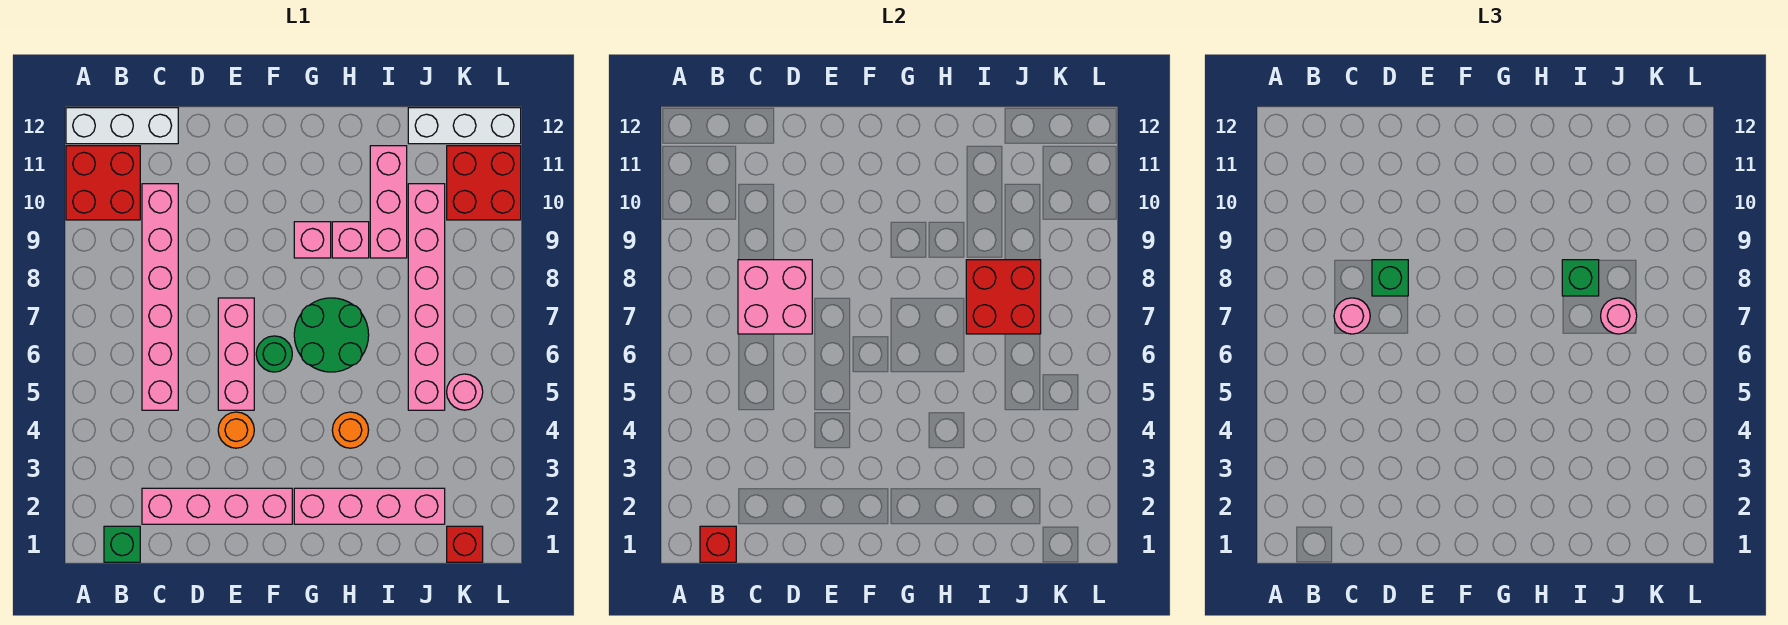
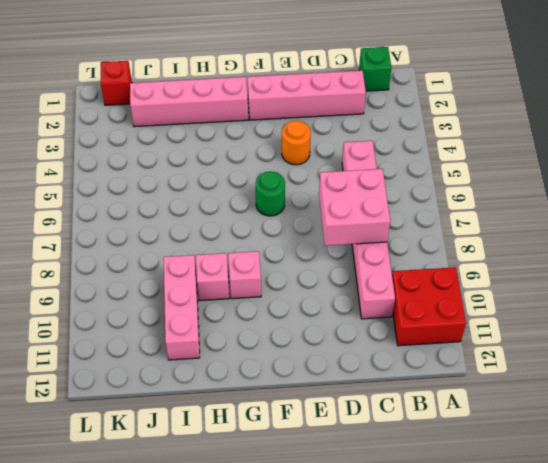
none -> white 1x3 brick [66,108,178,144]
none -> pink 1x3 brick [218,298,254,410]
none -> green 2x2 round brick [294,298,369,372]

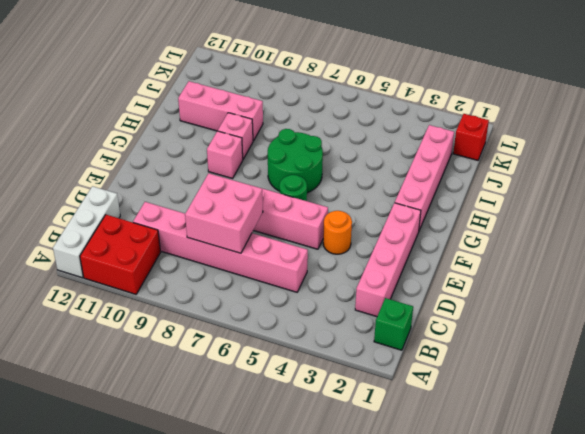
none -> orange 1x1 round brick [332,412,369,448]
none -> pink 1x6 brick [408,184,445,410]
none -> white 1x3 brick [408,108,521,144]

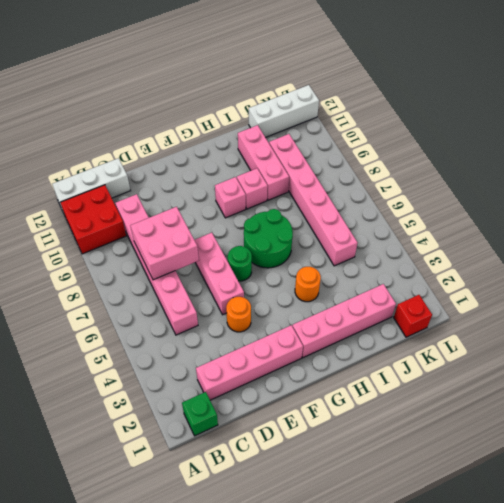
none -> pink 1x1 round brick [447,374,483,410]
none -> red 2x2 brick [447,146,521,220]
none -> red 1x1 brick [700,526,736,562]

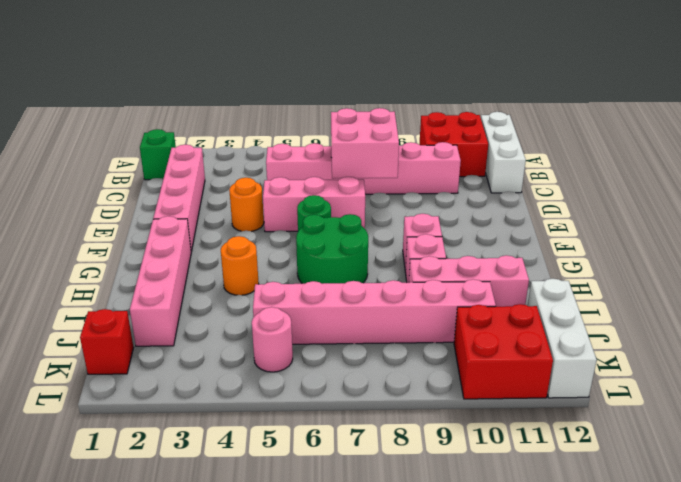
none -> red 1x1 brick [700,526,736,562]
none -> red 2x2 brick [966,260,1041,334]
none -> pink 1x1 round brick [1334,298,1370,334]

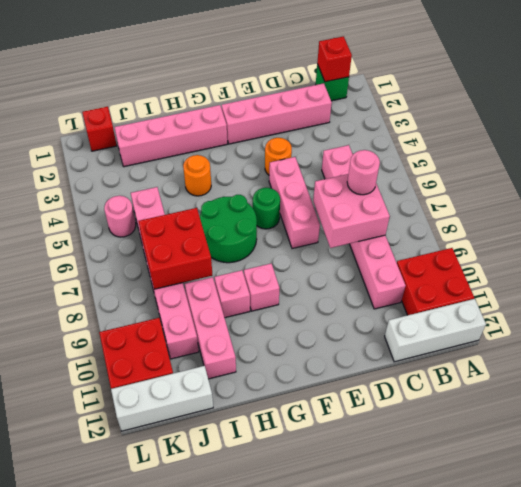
none -> green 1x1 brick [1372,260,1408,296]
none -> green 1x1 brick [1562,260,1599,296]
none -> pink 1x1 round brick [1601,298,1637,334]

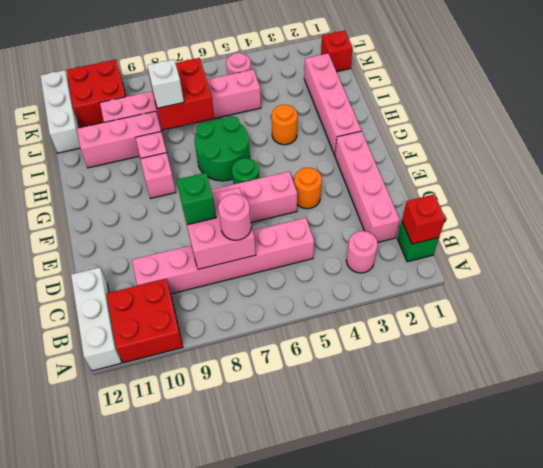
pink 1x1 round brick [346,231,378,273] -> pink 1x1 round brick moved to [1601,298,1637,334]
white 1x1 brick [147,59,184,108] -> green 1x1 brick [1562,260,1599,296]

